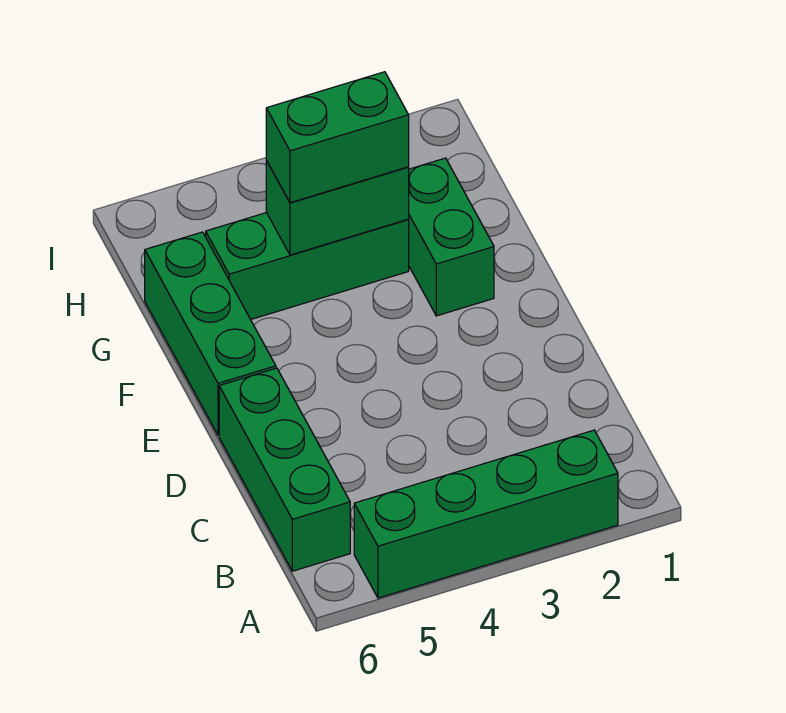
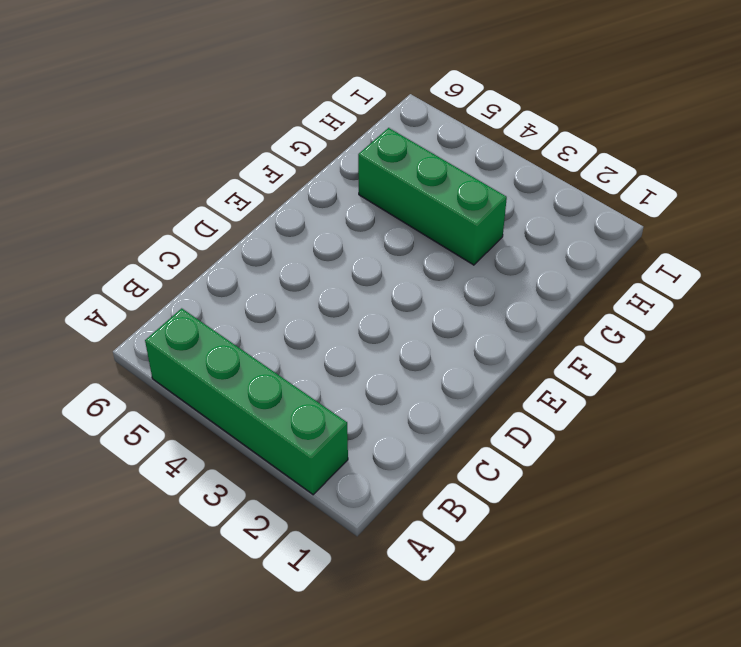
none -> green 1x3 brick [219,368,350,571]
none -> green 1x3 brick [145,232,276,435]

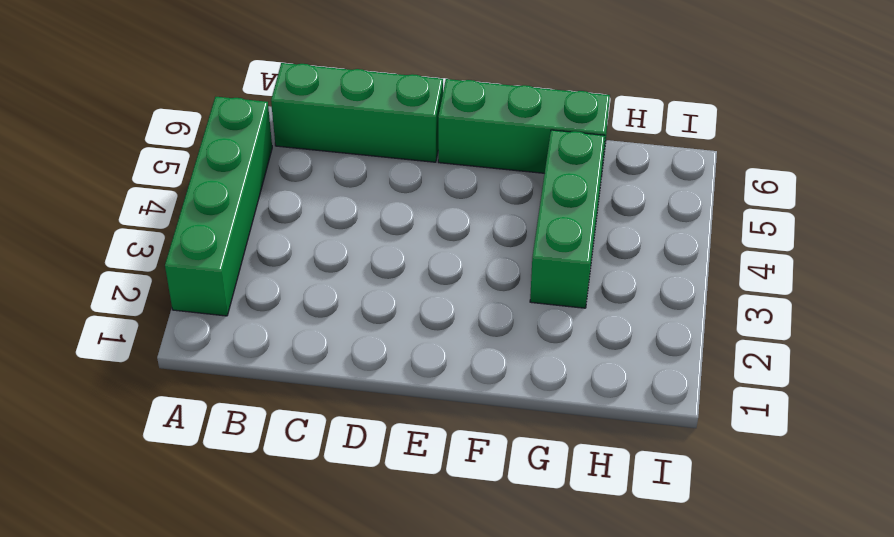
none -> green 1x2 brick [408,158,494,316]
none -> green 1x2 brick [266,161,409,255]

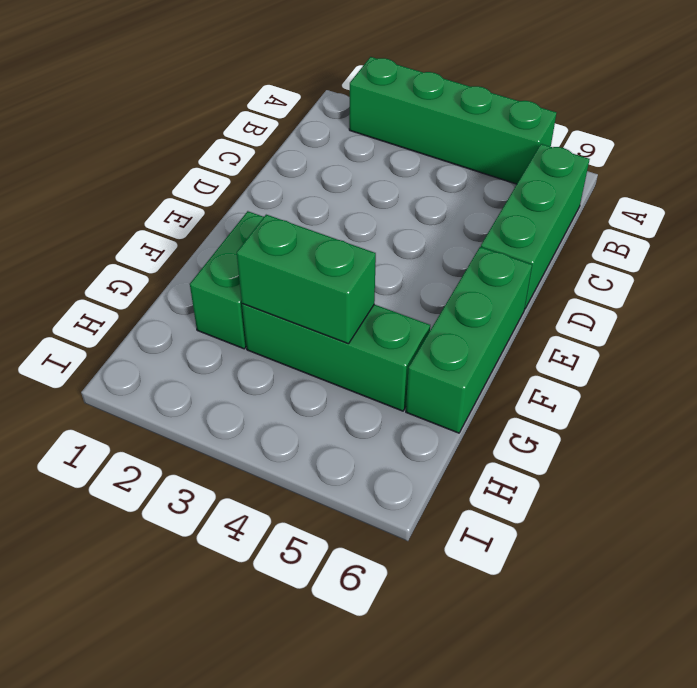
none -> green 1x2 brick [266,72,409,203]

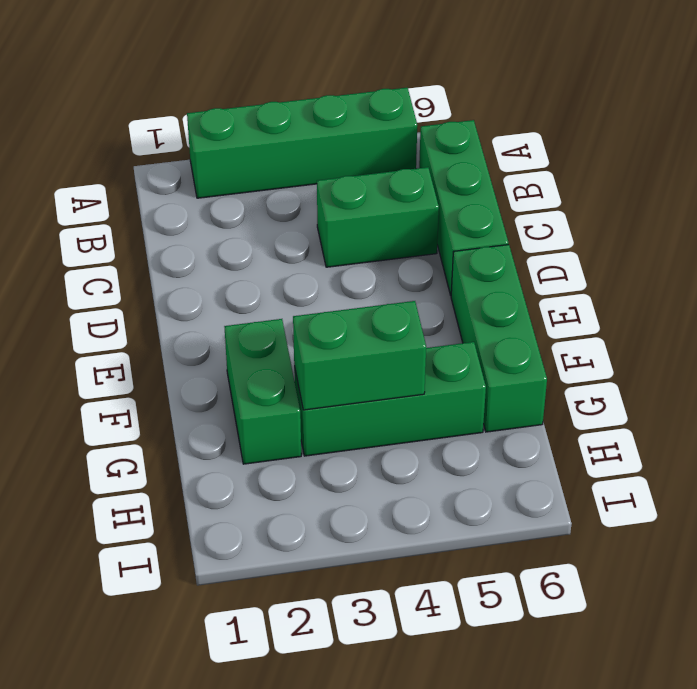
green 1x2 brick [317,167,439,267] -> green 1x2 brick moved to [266,72,409,203]

